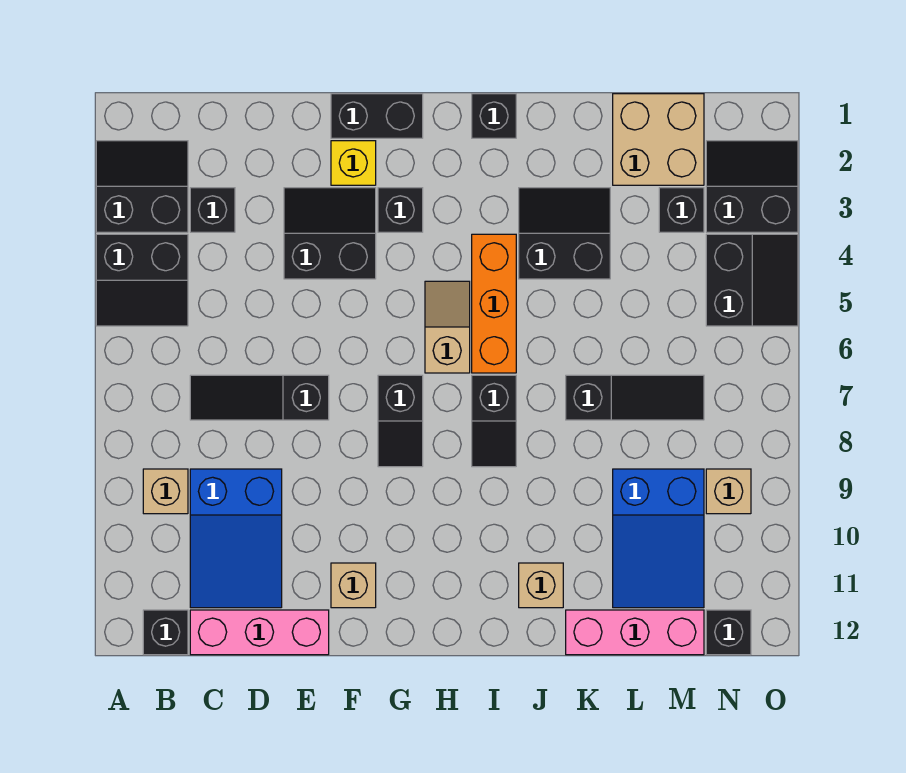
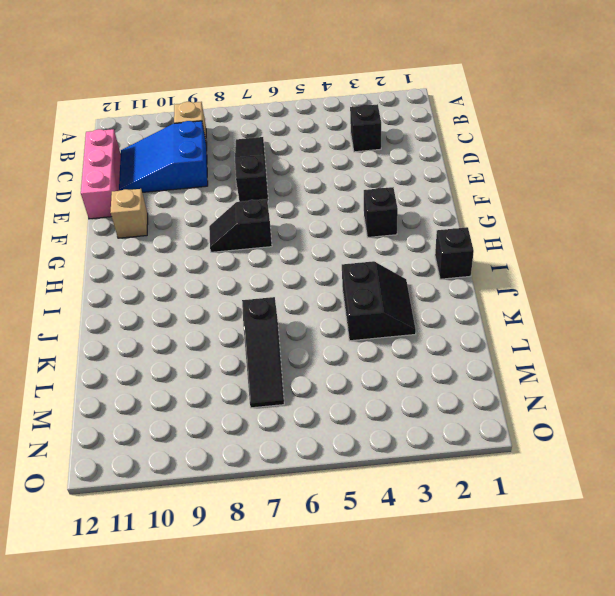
none -> black 2x2 slope [96,141,188,232]
none -> black 2x2 slope [96,234,188,326]
none -> black 1x1 brick [143,610,188,655]

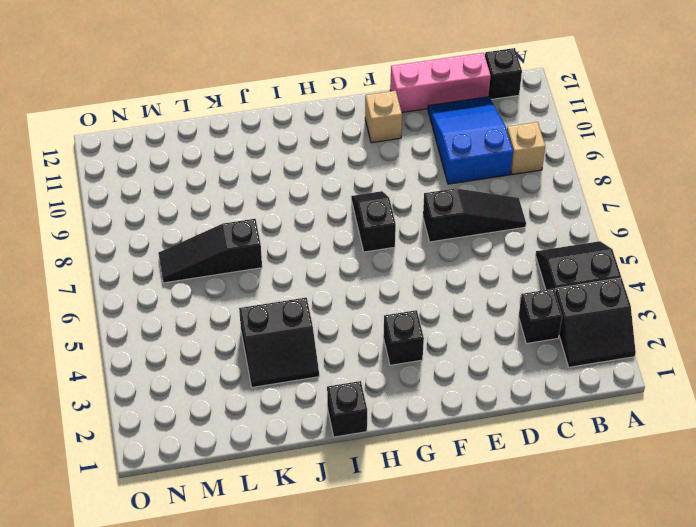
none -> black 2x2 slope [284,188,376,279]
none -> black 1x2 brick [331,94,423,138]
none -> yellow 1x1 brick [331,141,376,185]

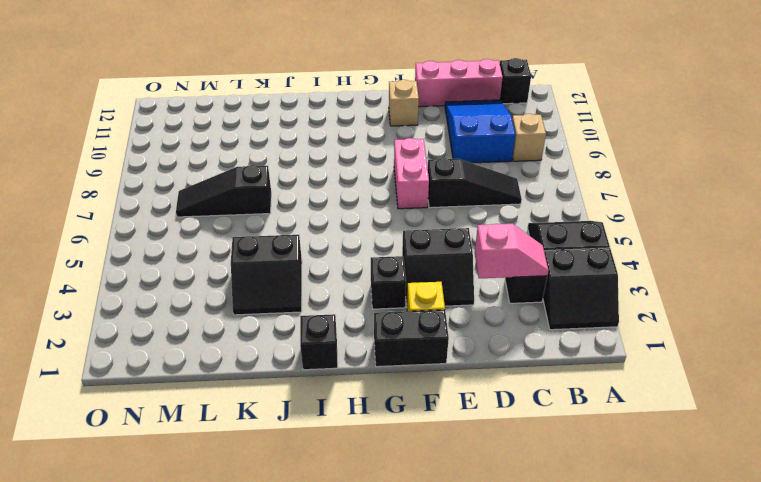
pink 1x2 slope [475,224,548,278] -> none
pink 1x2 brick [394,138,429,209] -> none
none -> black 1x2 slope [378,375,423,467]
none -> tan 1x2 slope [425,281,470,373]
none -> orange 1x3 brick [472,234,516,373]

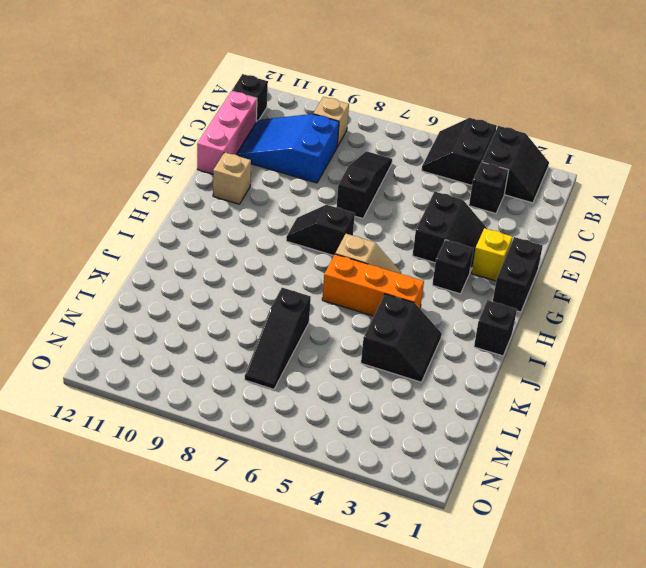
none -> black 1x2 slope [472,375,516,467]
none -> tan 1x1 brick [519,563,563,608]
none -> pink 1x3 brick [566,610,704,655]

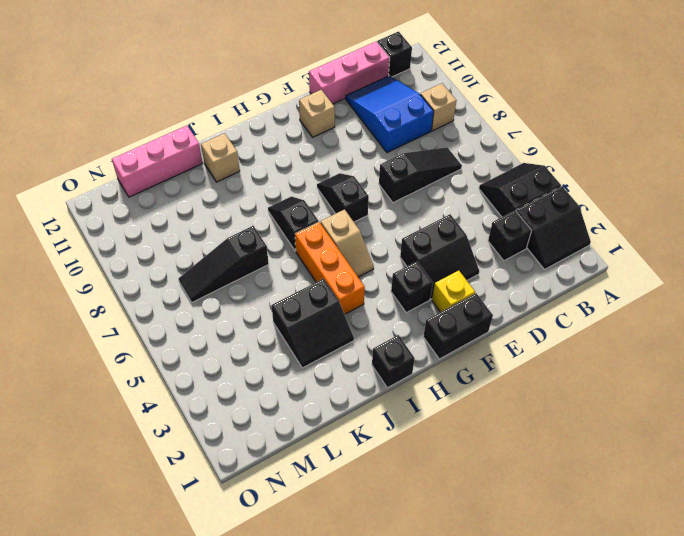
none -> tan 2x2 brick [613,94,704,185]
none -> blue 2x3 slope [613,469,704,608]
none -> black 1x1 brick [659,188,704,232]

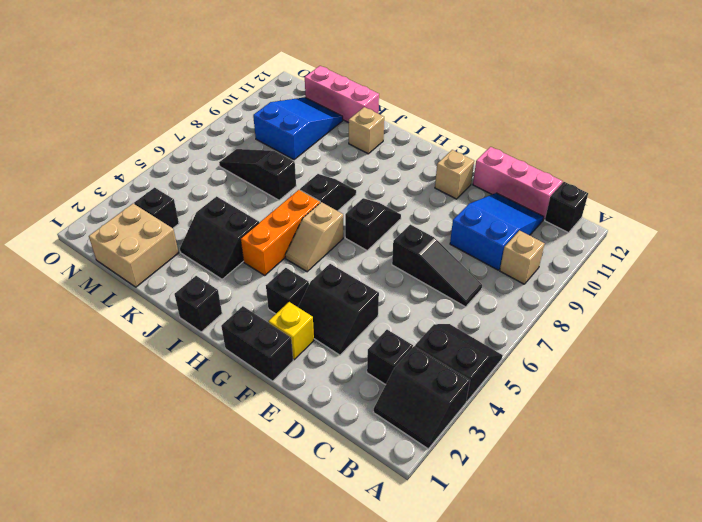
none -> black 2x2 slope [706,141,798,232]
none -> black 2x2 slope [706,234,798,326]
none -> tan 1x1 brick [706,469,751,514]

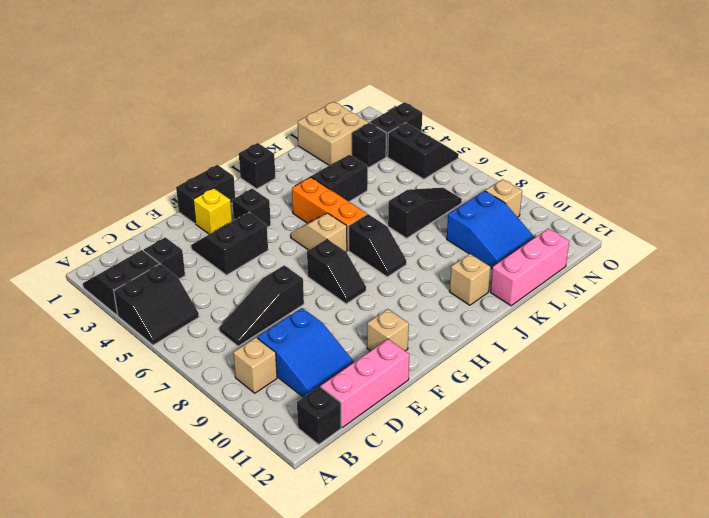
none -> black 1x1 brick [706,610,751,655]

